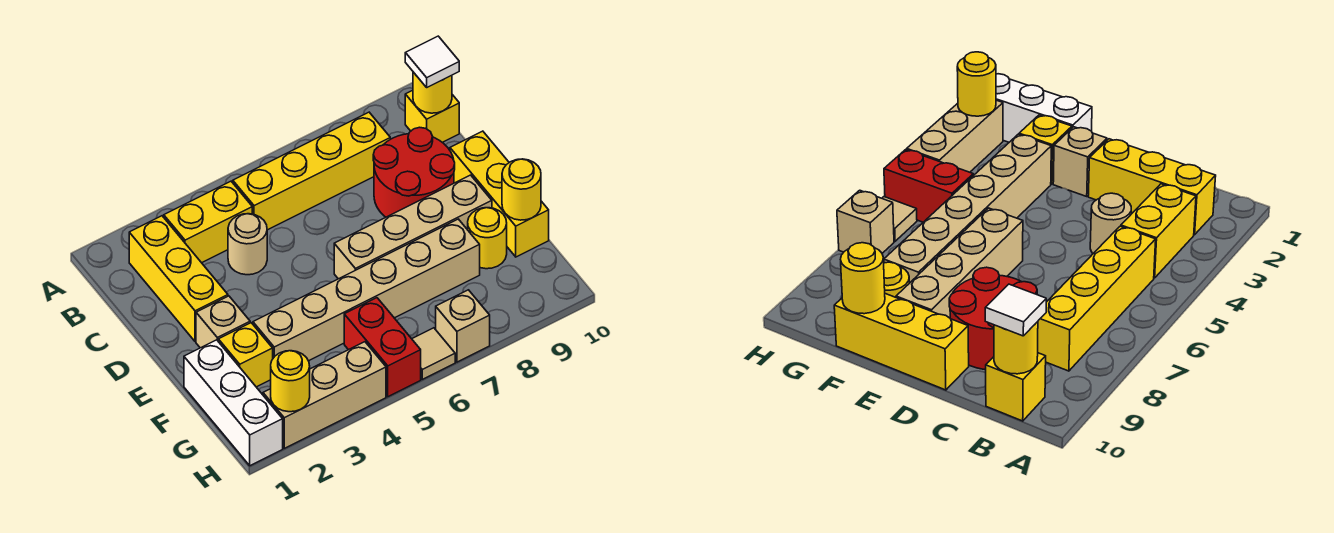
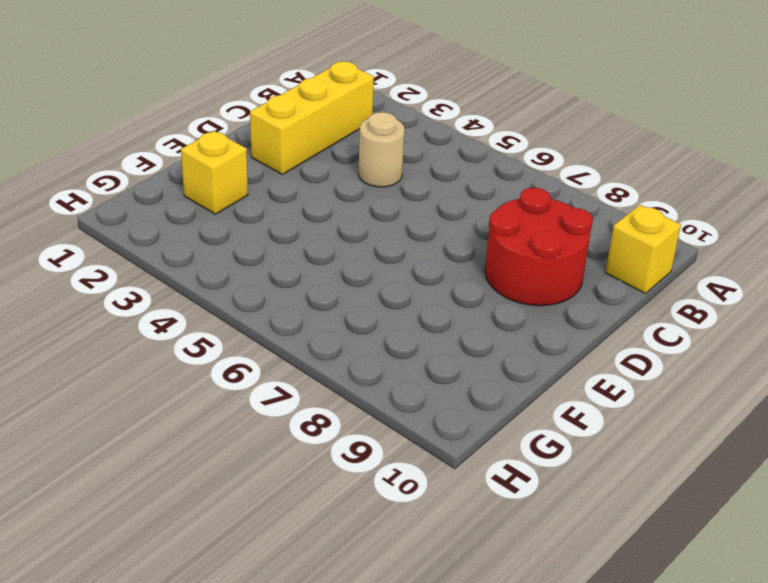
none -> yellow 1x2 brick [164,181,252,263]
none -> yellow 1x4 brick [233,112,390,230]
none -> yellow 1x3 brick [450,131,549,257]

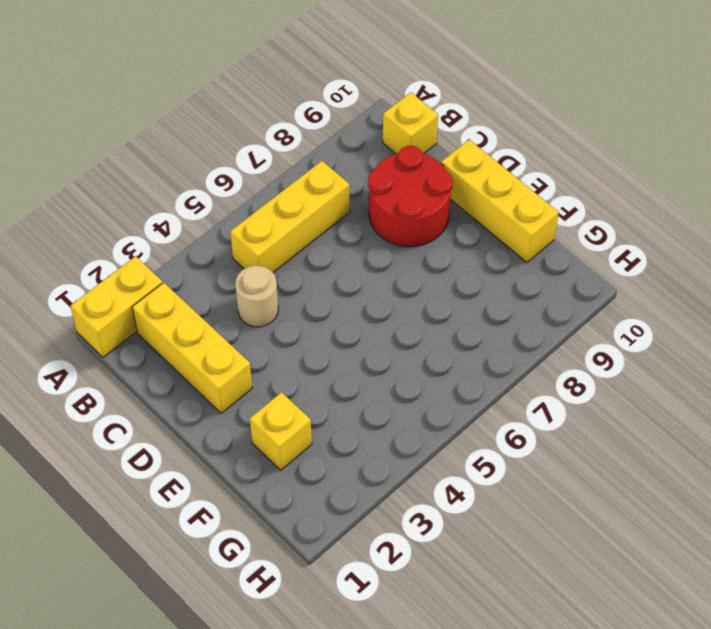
yellow 1x2 brick [70,256,163,357] -> yellow 1x2 brick moved to [164,181,252,263]
yellow 1x3 brick [230,161,350,272] -> yellow 1x4 brick [233,112,390,230]
none -> tan 1x1 brick [196,296,250,348]
none -> tan 1x4 brick [334,175,492,279]
none -> white 1x3 brick [184,340,283,466]

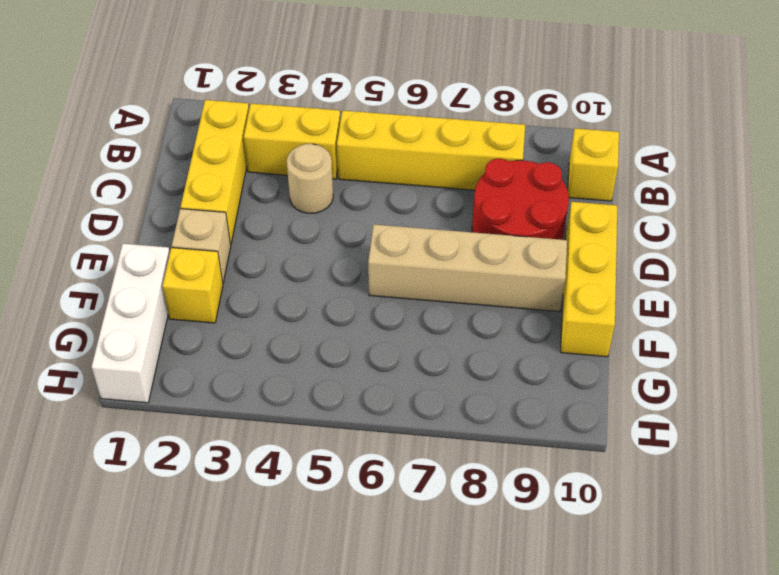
none -> tan 1x6 brick [253,219,480,361]
none -> yellow 1x1 round brick [468,208,507,269]
none -> red 1x2 brick [344,298,421,397]

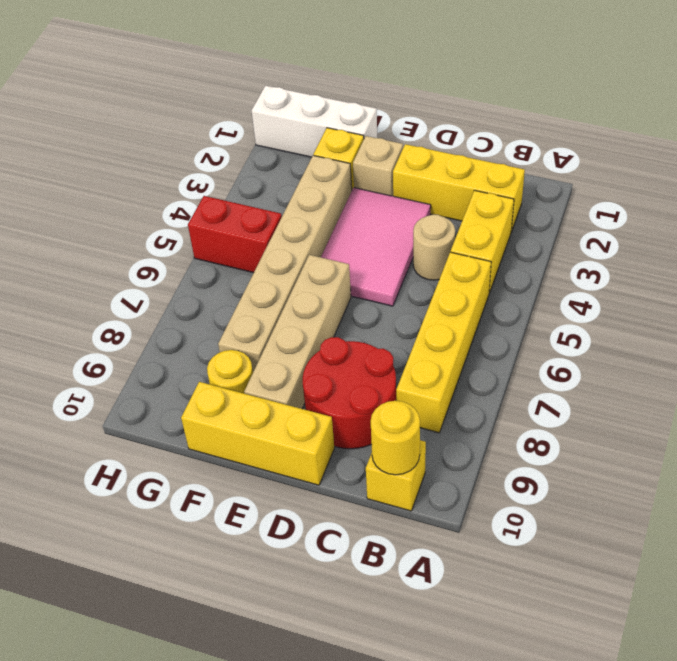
pink 2x3 tile [321,188,431,306] -> none
none -> tan 1x3 brick [263,342,386,448]
none -> tan 1x1 tile [412,328,455,379]
none -> tan 1x1 brick [436,290,490,362]

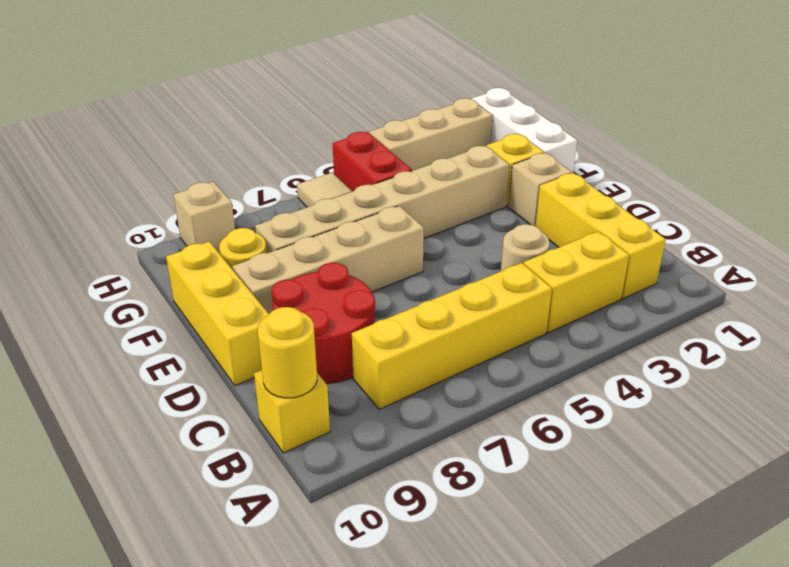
tan 1x1 brick [173,182,235,252] -> tan 1x1 brick moved to [436,290,490,362]
none -> yellow 1x1 round brick [502,159,541,220]
none -> yellow 1x1 round brick [271,351,310,412]
none -> white 1x1 tile [405,36,459,87]

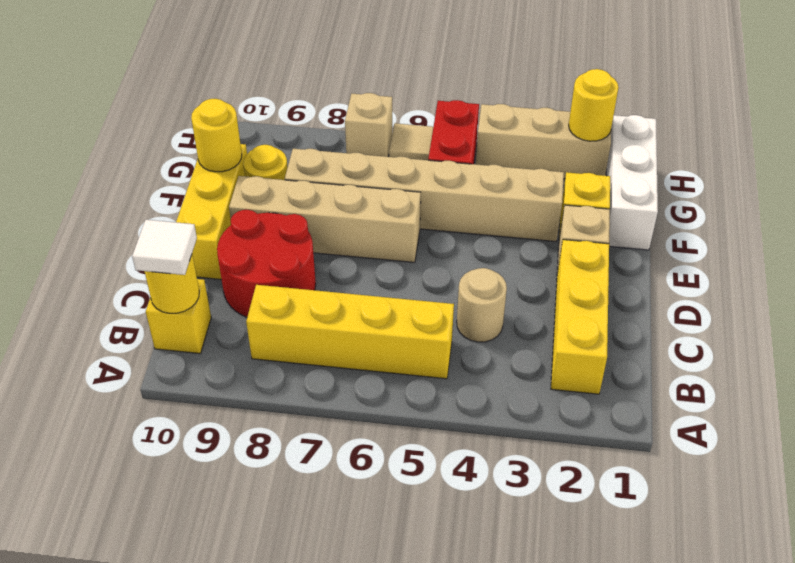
none -> yellow 1x2 brick [164,181,252,263]

